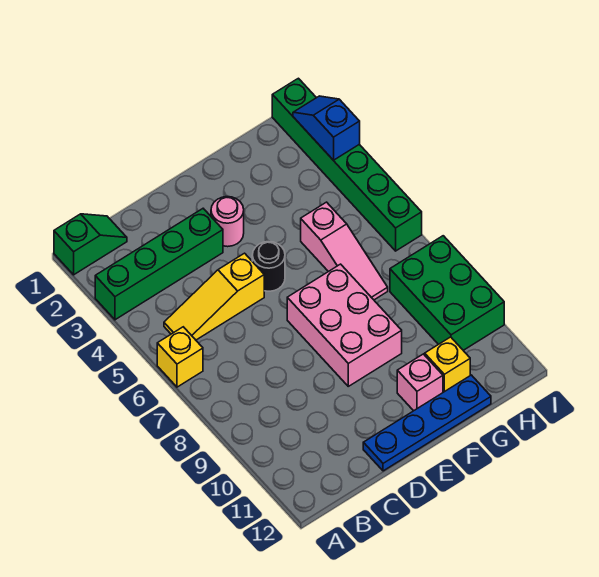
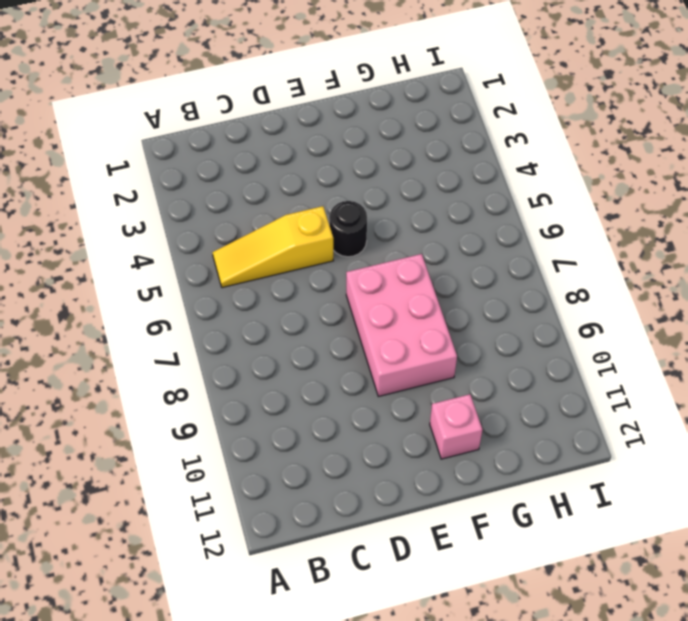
none -> green 1x2 slope [54,214,127,275]
none -> green 1x4 brick [95,209,223,320]
none -> yellow 1x1 brick [157,327,203,387]

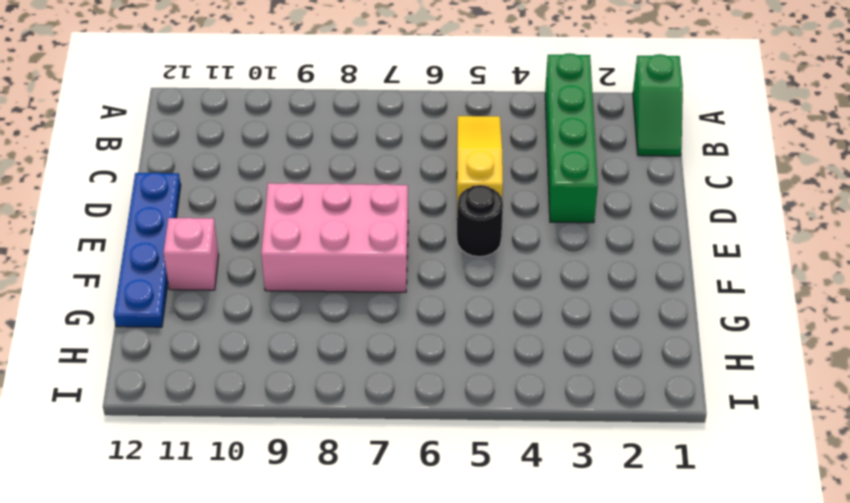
none -> yellow 1x1 brick [157,327,203,387]
none -> pink 1x1 round brick [211,197,244,247]
none -> pink 1x3 slope [301,202,388,300]

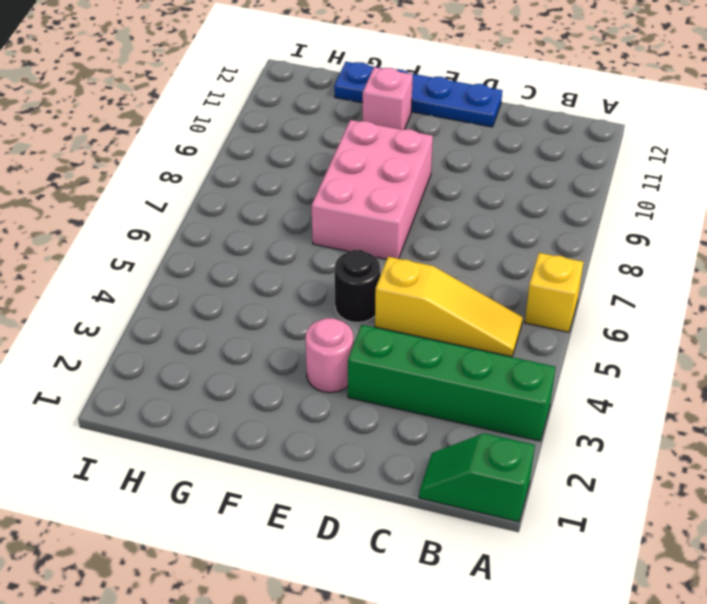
none -> pink 1x3 slope [301,202,388,300]
none -> yellow 1x1 brick [425,337,470,392]
none -> green 2x3 brick [390,236,504,350]

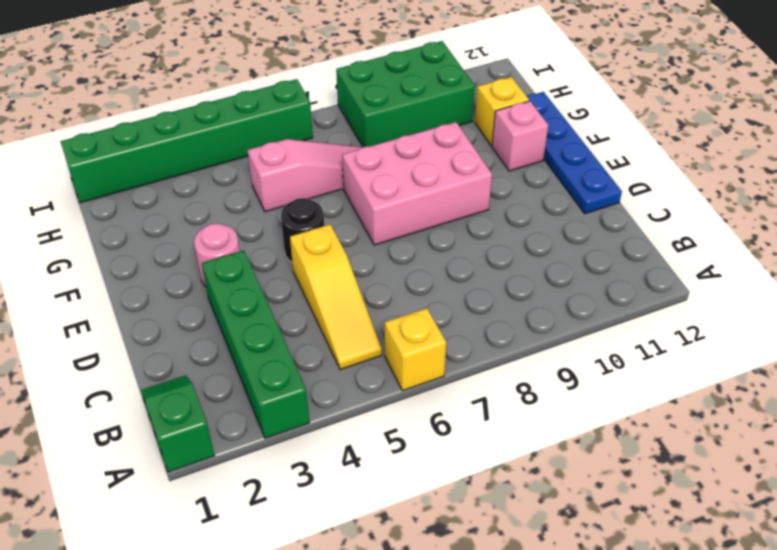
none -> blue 1x2 slope [293,96,360,160]

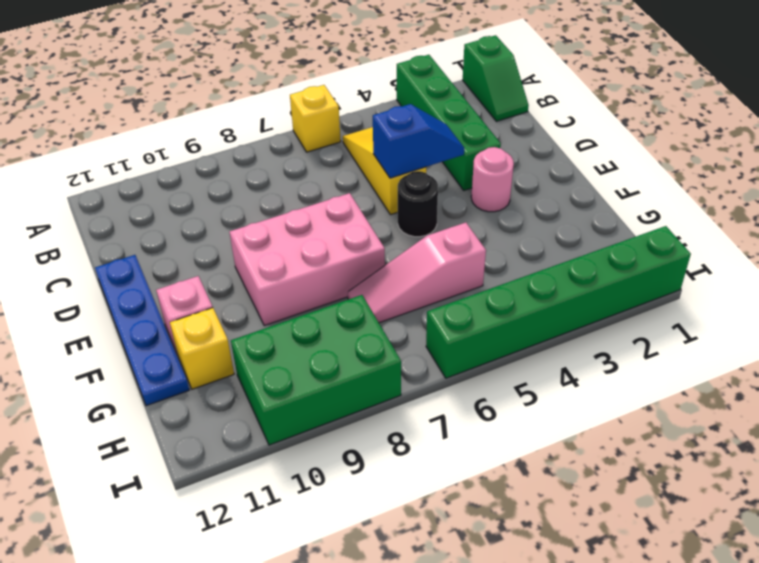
blue 1x2 slope [373,104,464,178] -> blue 1x2 slope moved to [293,96,360,160]

